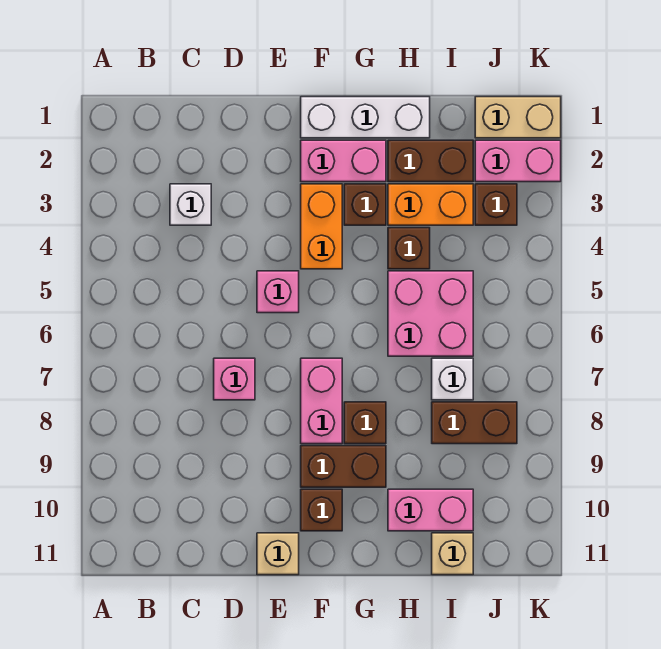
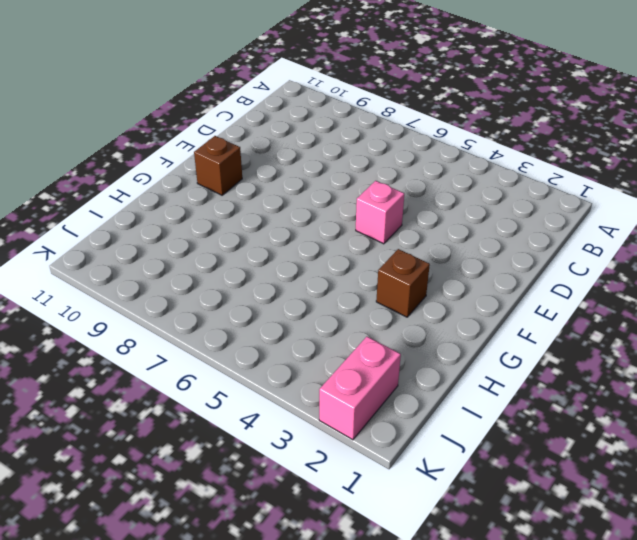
none -> white 1x1 brick [170,184,211,225]
none -> pink 1x1 brick [214,358,255,400]
none -> tan 1x1 brick [257,533,299,575]

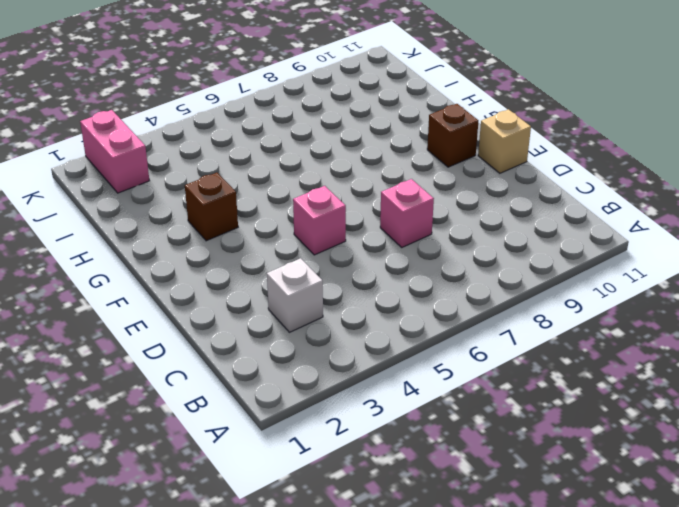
none -> white 1x3 brick [301,97,430,138]
none -> pink 1x2 brick [301,140,386,182]
none -> orange 1x2 brick [301,184,342,269]

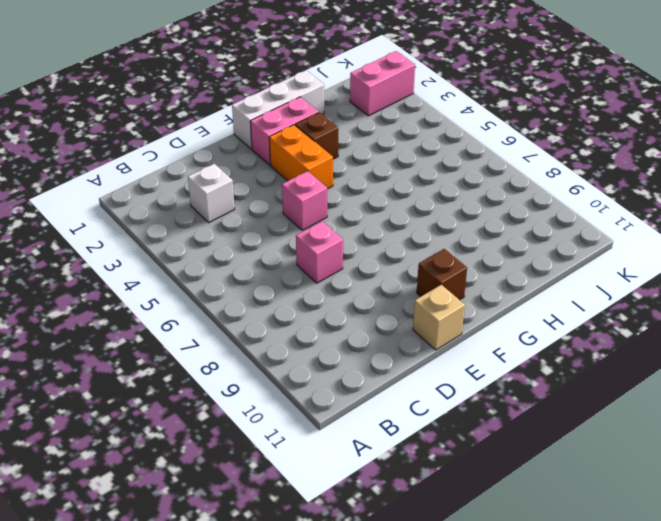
none -> pink 1x2 brick [301,358,342,444]
none -> brown 1x2 brick [301,446,386,487]
none -> brown 1x1 brick [344,402,386,444]

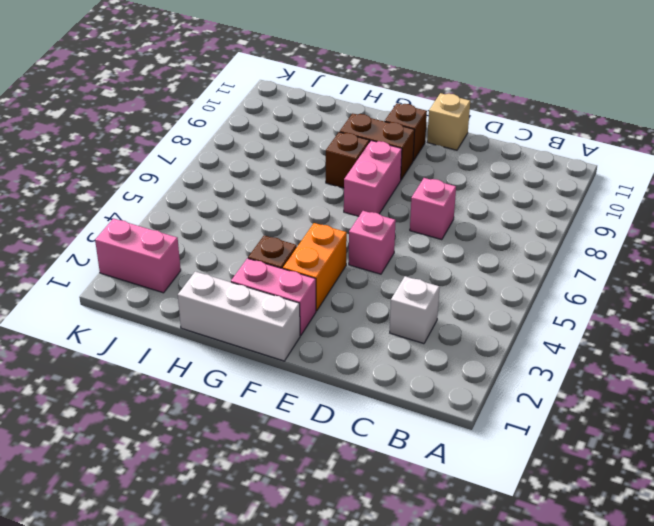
none -> brown 1x2 brick [388,140,473,182]
none -> orange 1x2 brick [388,184,473,225]
none -> brown 1x1 brick [388,228,430,269]

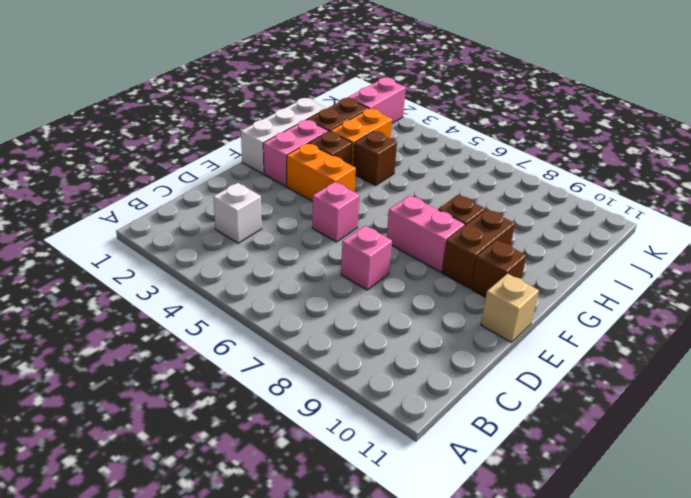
none -> pink 2x2 brick [388,271,473,356]
none -> pink 1x2 brick [388,489,473,531]
none -> white 1x1 brick [432,358,473,400]

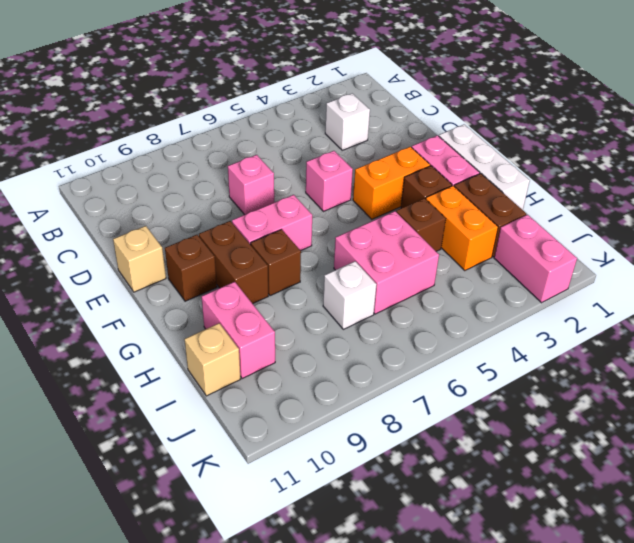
none -> brown 1x2 brick [432,402,517,444]
none -> tan 1x2 brick [475,97,561,138]
none -> brown 1x1 brick [475,184,517,225]

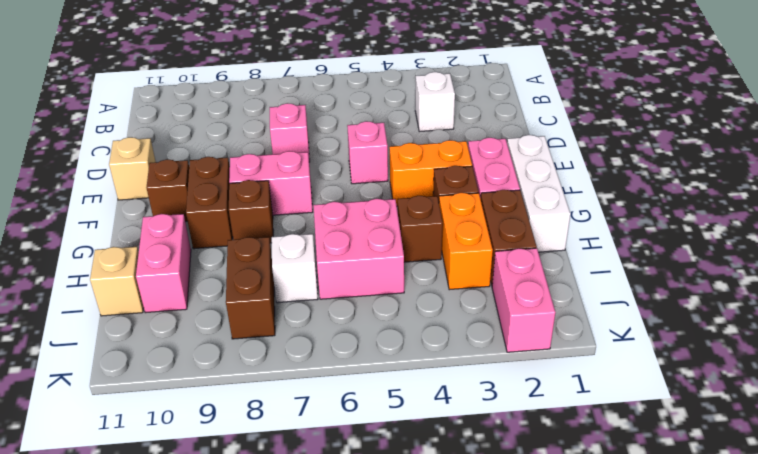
none -> tan 1x2 brick [475,97,561,138]
none -> brown 1x1 brick [475,184,517,225]

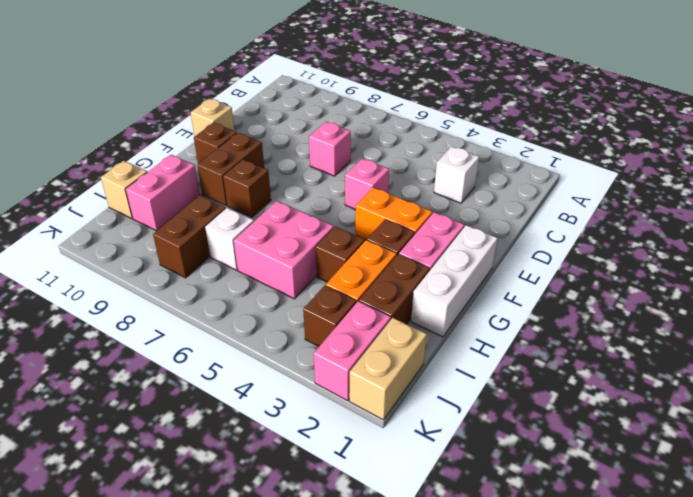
none -> pink 1x2 brick [301,358,342,444]

